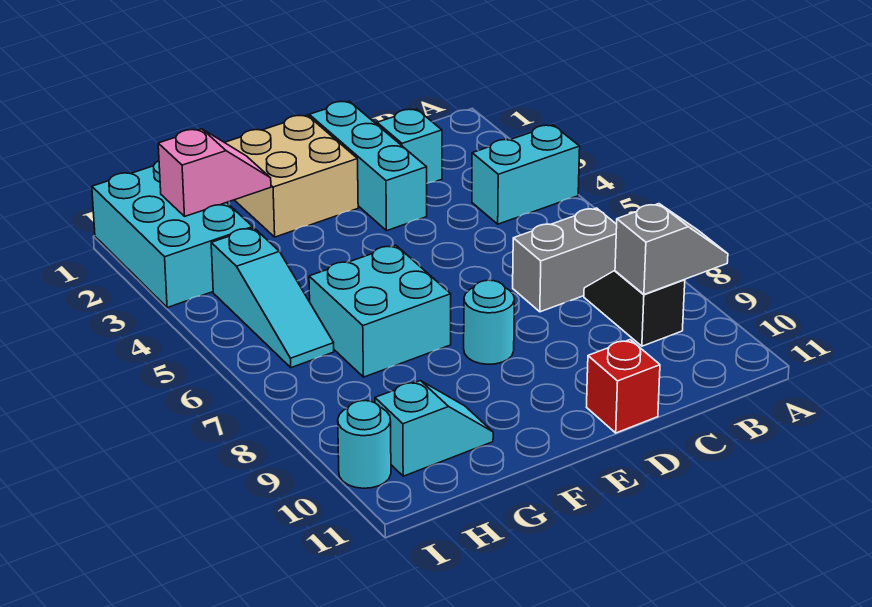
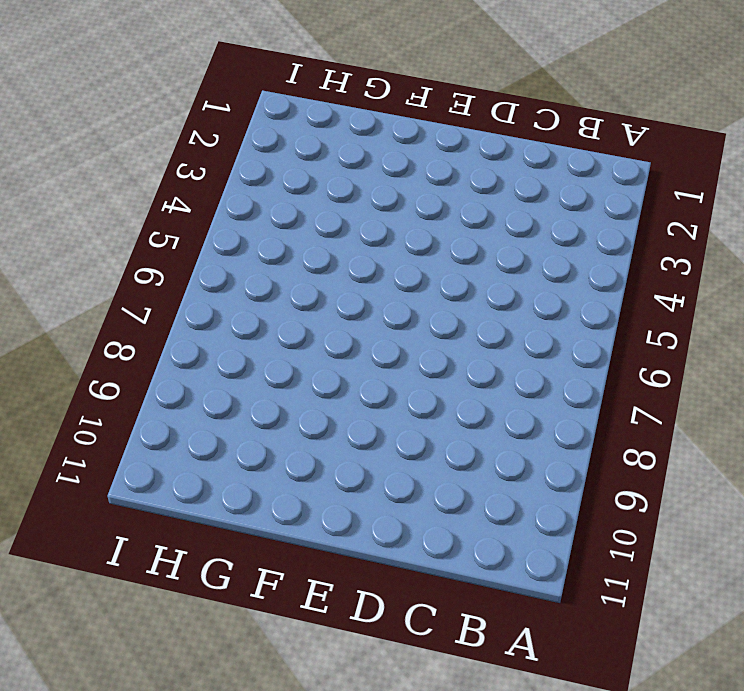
none -> cyan 1x2 brick [472,125,580,224]
none -> grey 1x2 brick [513,208,617,312]
none -> black 1x2 slope [584,271,685,346]

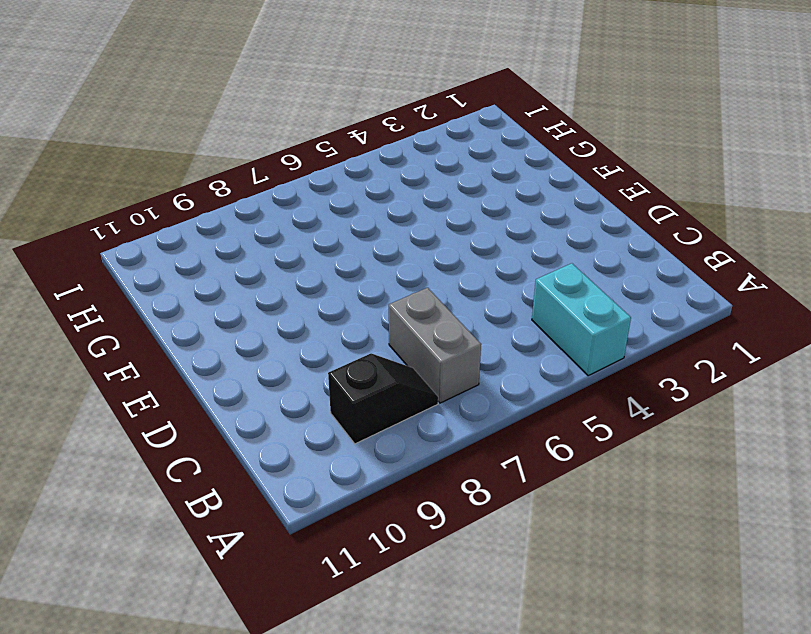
none -> cyan 1x1 brick [377,109,442,183]
none -> cyan 1x3 brick [309,101,427,231]
none -> red 1x1 brick [587,340,660,433]

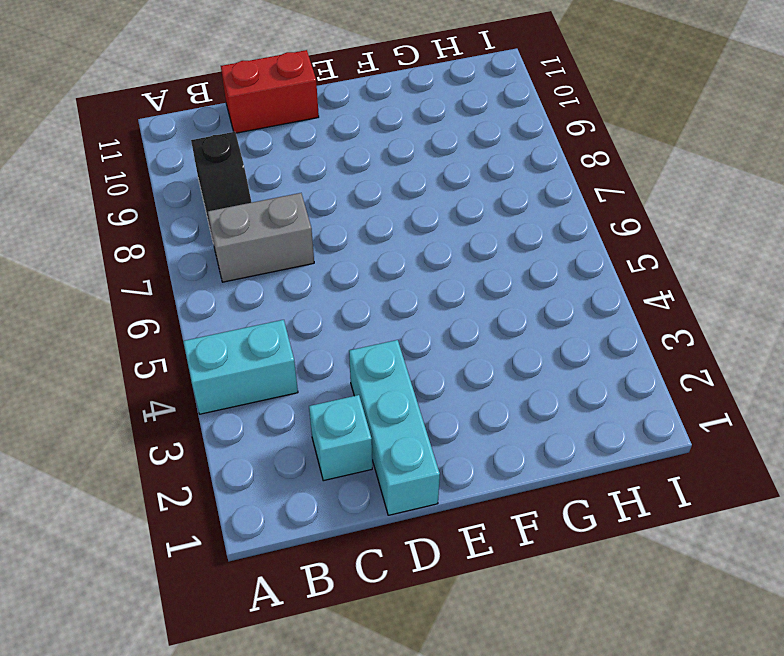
red 1x2 brick [221,50,319,133] -> red 1x1 brick [587,340,660,433]
none -> tan 2x2 brick [224,115,358,237]
none -> cyan 1x1 round brick [464,280,514,364]
none -> cyan 2x2 brick [309,245,451,377]

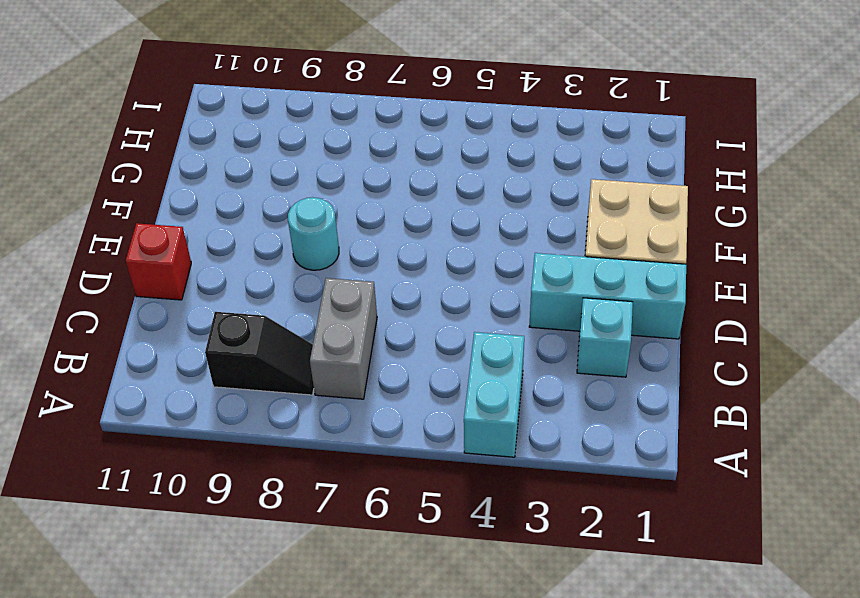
none -> cyan 2x2 brick [309,245,451,377]
none -> cyan 1x2 slope [375,381,493,476]
none -> cyan 2x3 brick [92,161,253,308]

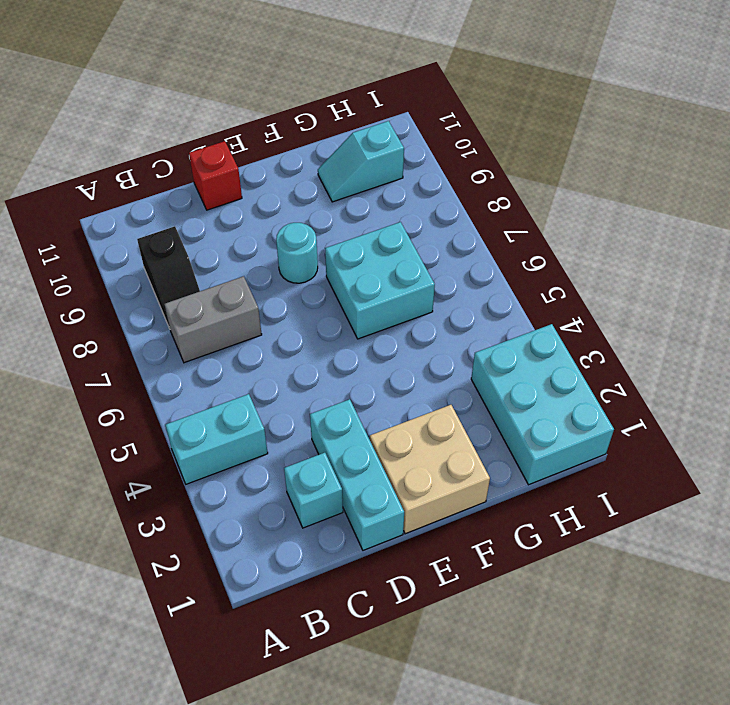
none -> cyan 1x3 slope [211,228,334,368]
none -> cyan 1x1 round brick [338,401,391,488]
none -> grey 1x2 slope [615,204,728,294]

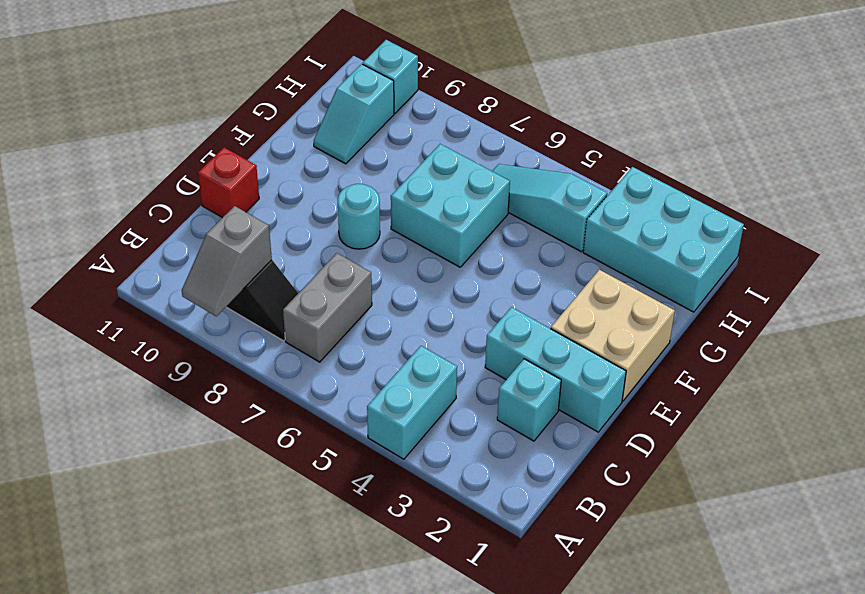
cyan 1x1 brick [363,40,418,113] -> cyan 1x1 round brick [338,401,391,488]
none -> pink 1x2 slope [158,129,271,216]

